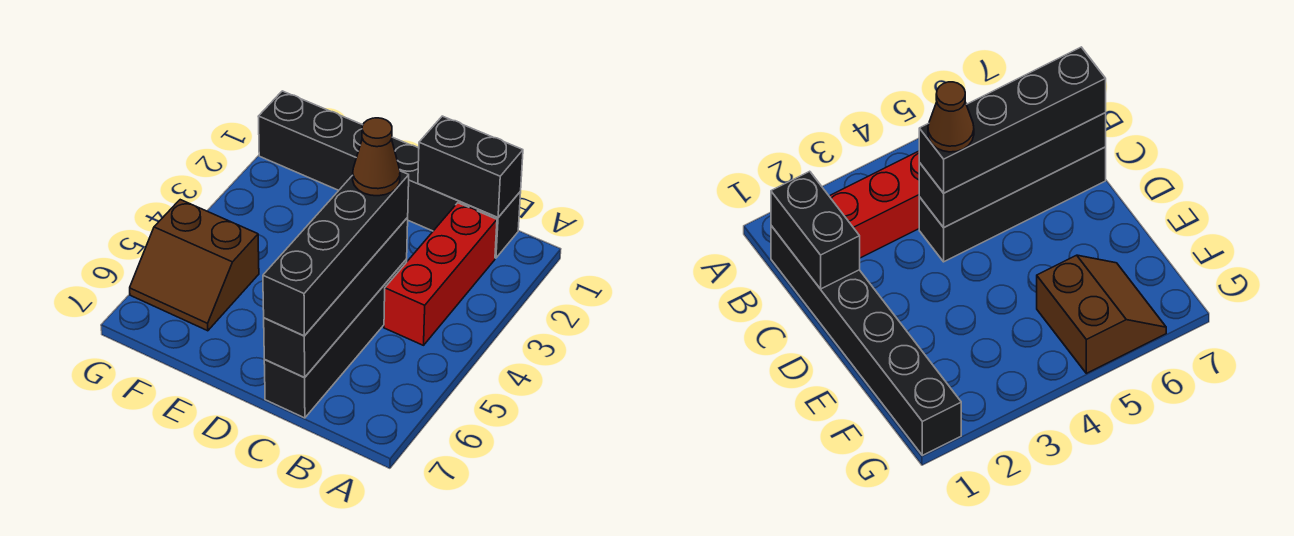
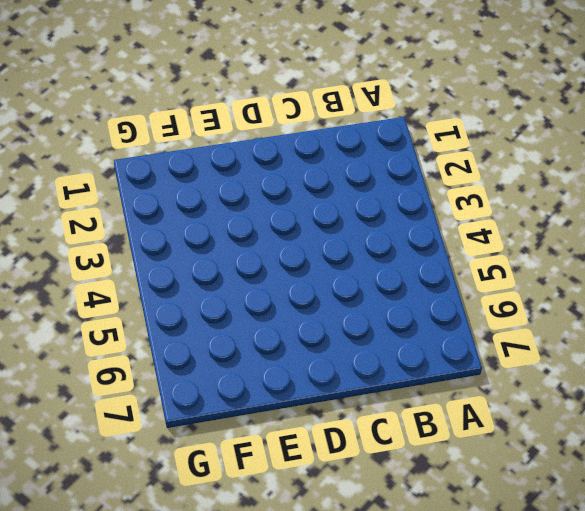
none -> black 1x6 brick [258,91,521,258]
none -> red 1x3 brick [384,203,497,345]

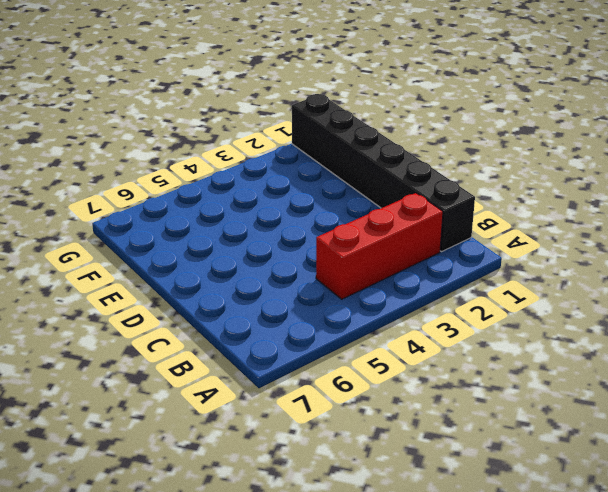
none -> black 1x4 brick [264,259,407,418]
none -> brown 2x2 slope [130,200,259,331]

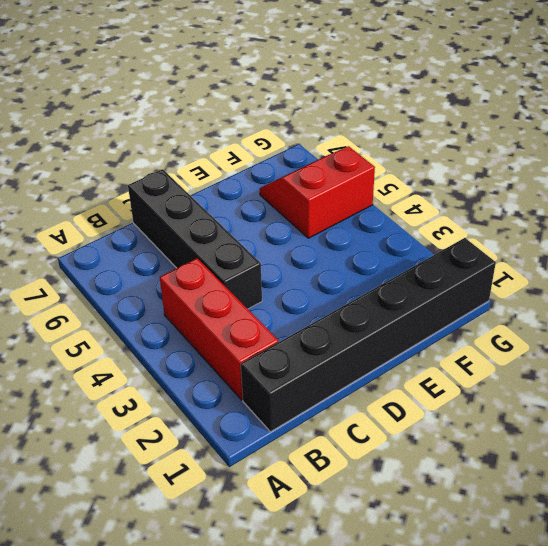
red 2x2 slope [260,146,375,238] -> brown 2x2 slope [130,200,259,331]
none -> black 1x2 brick [418,116,523,218]
none -> black 1x4 brick [264,218,408,378]

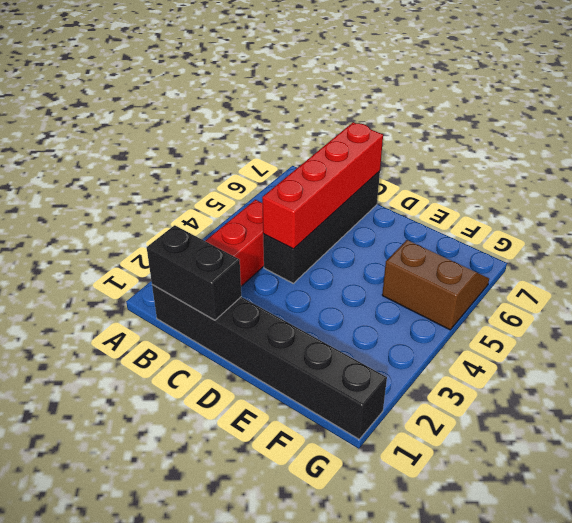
red 1x4 brick [262,122,383,249] -> black 1x4 brick [264,218,408,378]
none -> black 1x4 brick [263,171,409,336]
none -> brown 1x1 cone [353,118,400,196]

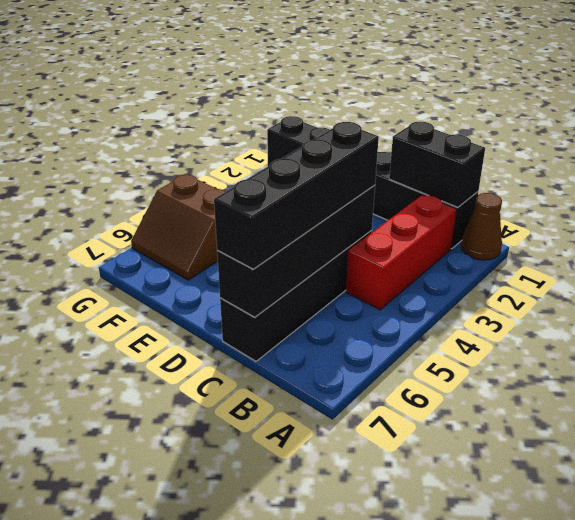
brown 1x1 cone [461,193,502,260] -> brown 1x1 cone moved to [353,118,400,196]

